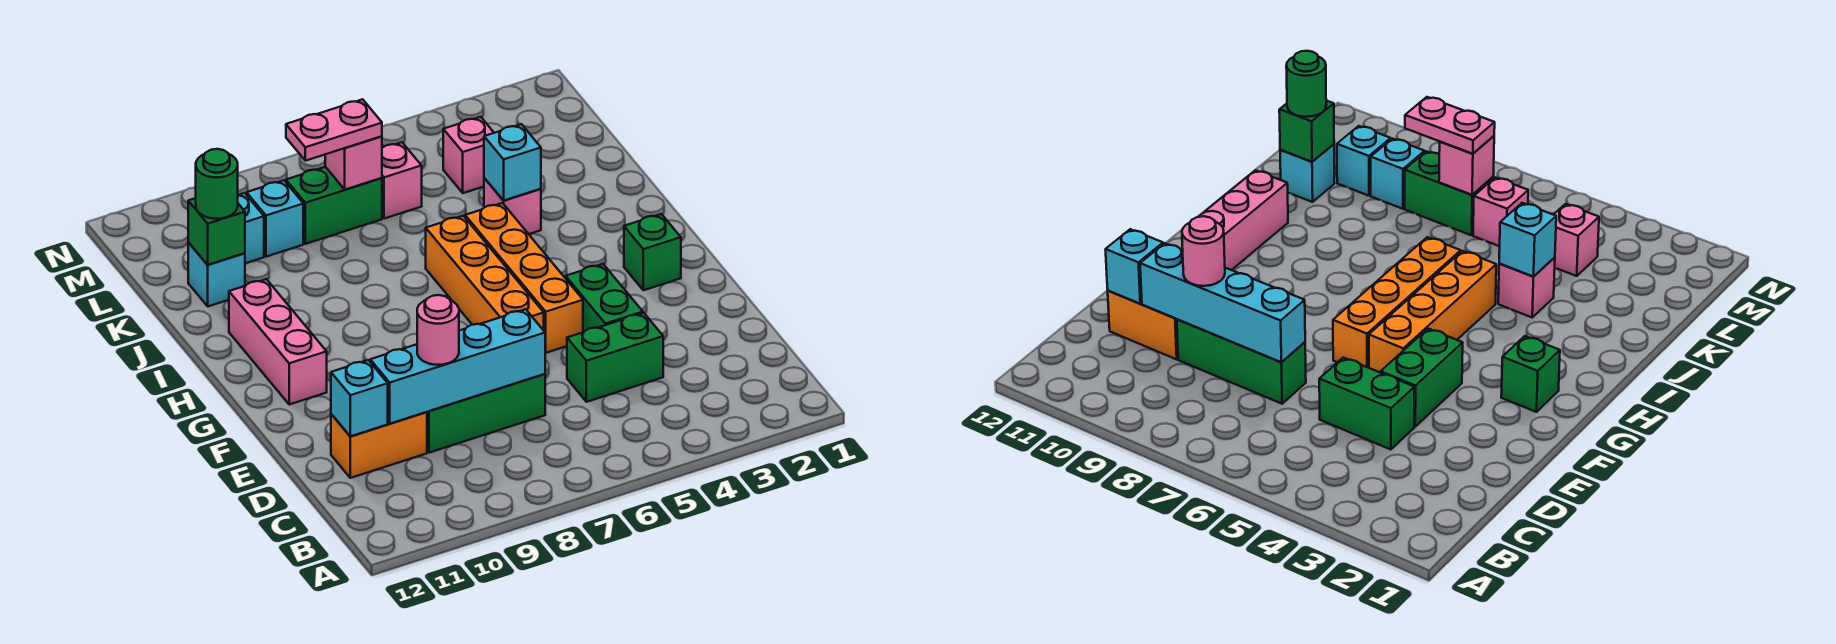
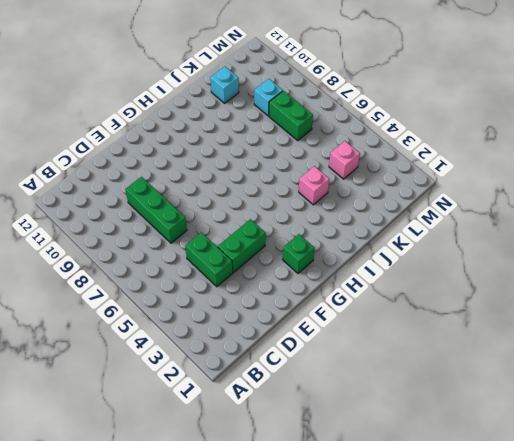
none -> orange 1x2 brick [331,412,427,478]
none -> orange 1x4 brick [465,203,583,353]
none -> orange 1x4 brick [426,216,544,330]

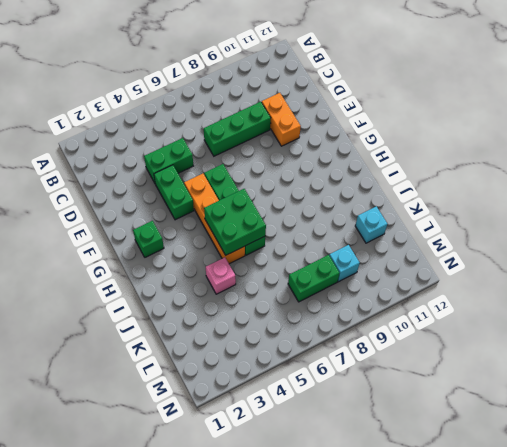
orange 1x2 brick [262,93,301,146] -> orange 1x2 brick turned to [331,412,427,478]
green 1x4 brick [204,164,265,255] -> orange 1x4 brick [426,216,544,330]
green 2x2 brick [204,189,266,255] -> none
none -> pink 1x3 brick [229,279,327,404]
none -> pink 1x1 brick [443,117,494,193]
none -> pink 1x1 brick [382,142,422,219]

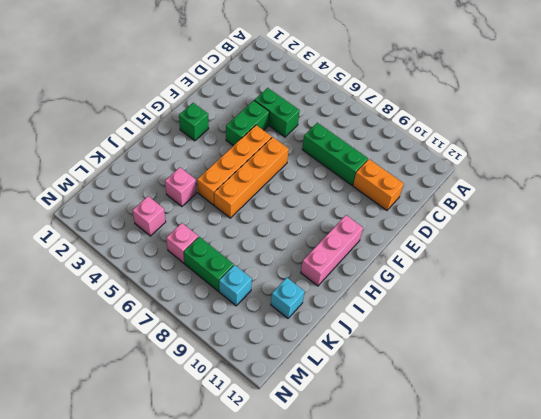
none -> cyan 1x1 brick [238,193,264,263]
none -> cyan 1x4 brick [370,309,545,424]
none -> cyan 1x1 brick [331,360,388,436]

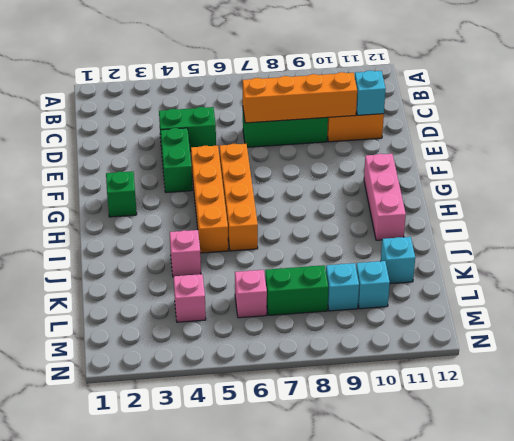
orange 1x4 brick [243,72,357,123] -> cyan 1x4 brick [370,309,545,424]
none -> cyan 1x1 brick [484,124,541,201]
none -> green 1x1 brick [188,198,245,265]
none -> pink 1x1 brick [325,136,382,190]

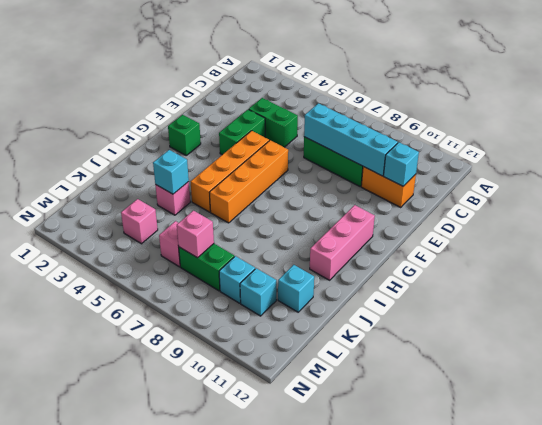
none -> green 1x1 brick [188,198,245,265]
none -> pink 1x1 round brick [417,295,459,365]
none -> green 1x1 round brick [196,149,238,219]

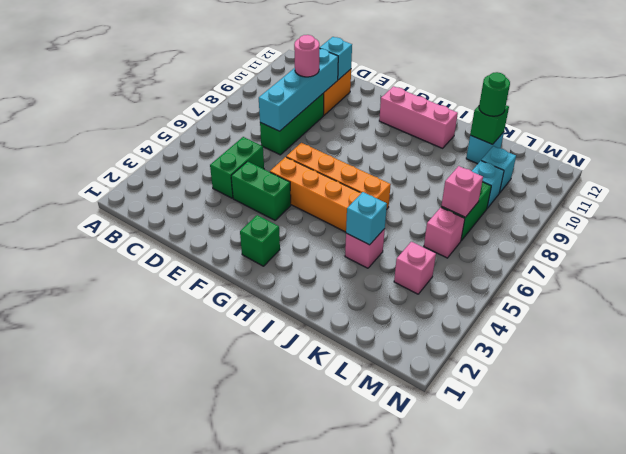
none -> pink 1x2 plate [286,99,382,161]

